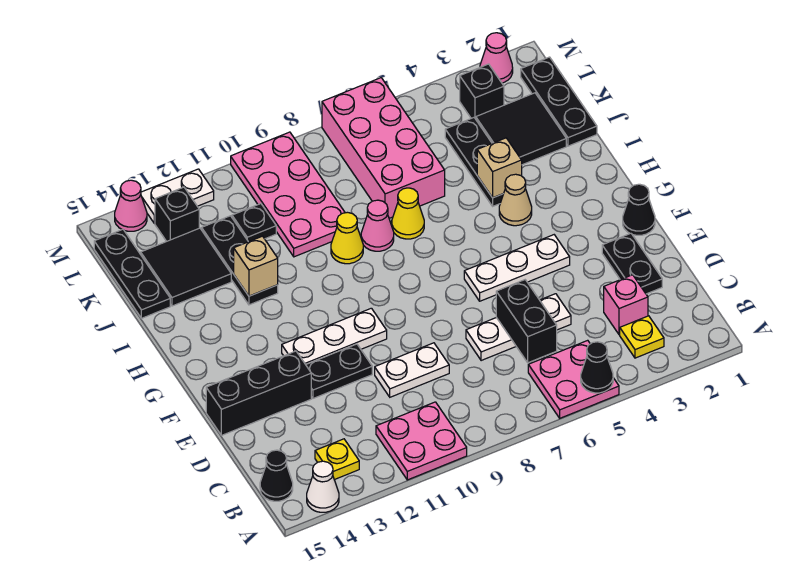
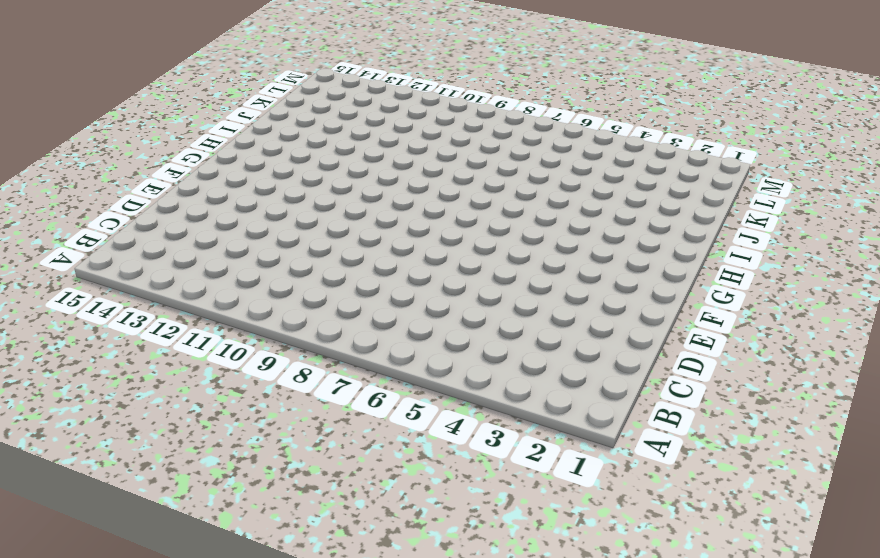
none -> pink 2x2 plate [528,340,619,418]
none -> pink 2x2 plate [376,402,467,480]
none -> white 1x1 cone [307,461,339,512]
none -> yellow 1x1 plate [620,316,664,358]

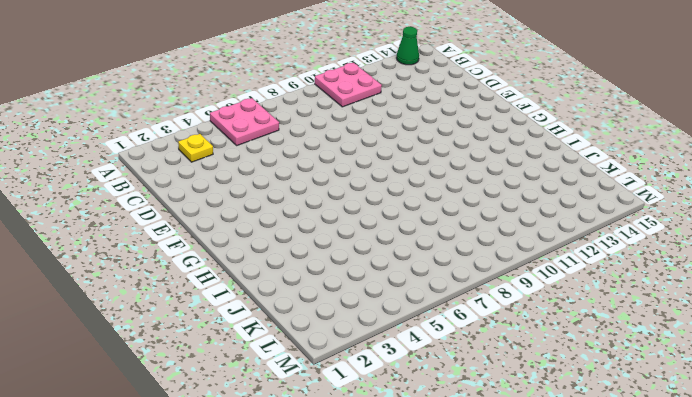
green 1x1 cone [397,27,419,65] -> white 1x1 cone [307,461,339,512]
none -> yellow 1x1 plate [315,439,359,480]
none -> black 1x1 cone [260,450,293,501]
none -> pink 1x1 brick [604,275,648,335]
none -> black 1x2 plate [602,233,662,294]

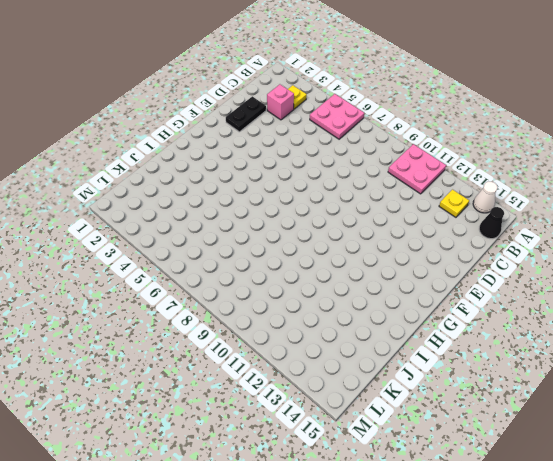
none -> white 1x3 plate [466,294,571,361]
none -> white 1x2 plate [375,343,449,397]
none -> black 1x2 plate [306,344,372,398]
none -> black 1x3 brick [206,351,311,435]

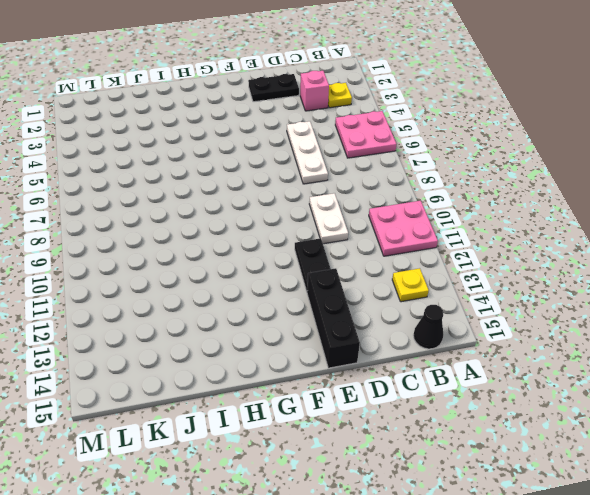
none -> white 1x1 cone [307,461,339,512]
none -> black 1x1 cone [623,184,655,235]
none -> white 1x3 plate [464,235,570,301]
none -> white 1x3 plate [282,308,387,365]

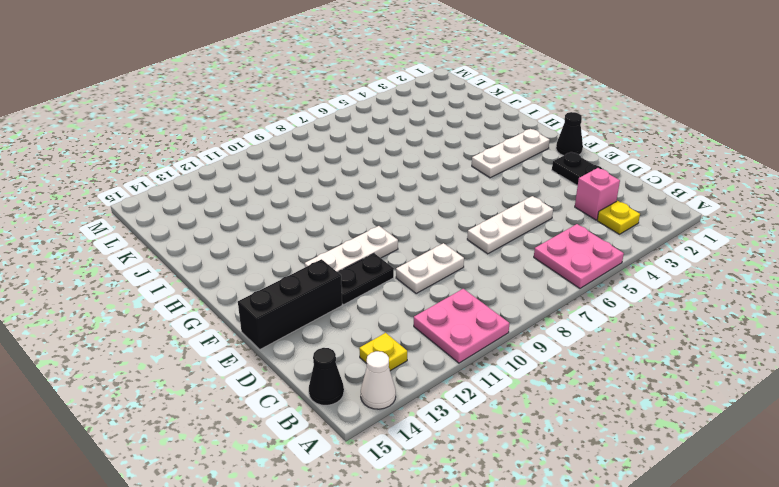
white 1x3 plate [472,129,550,178] -> white 1x3 plate moved to [464,235,570,301]
none -> tan 1x1 cone [499,174,532,226]
none -> black 1x3 plate [445,118,503,206]
none -> yellow 1x1 cone [392,188,424,239]
none -> pink 1x1 cone [361,200,394,251]

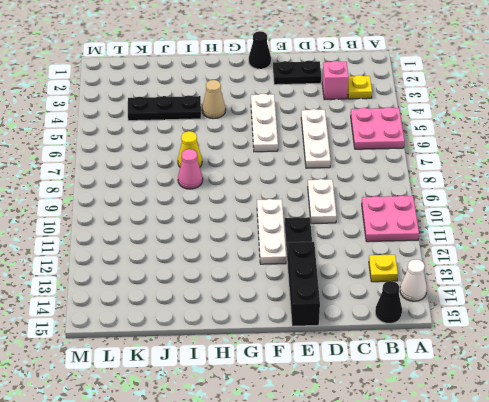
none -> yellow 1x1 cone [331,212,363,264]
none -> black 1x3 plate [202,216,278,305]
none -> black 1x3 plate [521,57,597,146]
none -> black 2x2 tile [476,93,566,165]

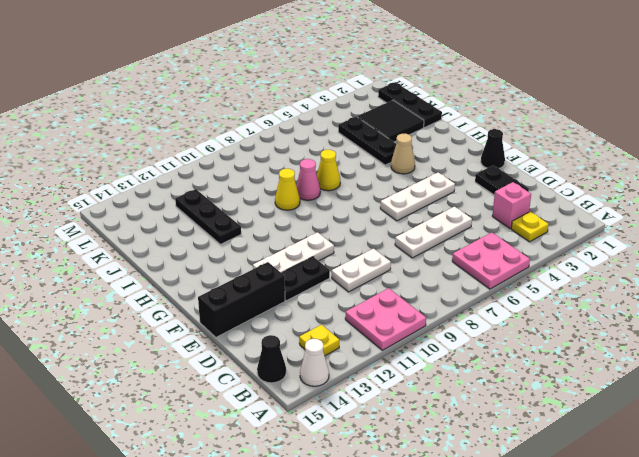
none -> pink 2x4 brick [322,78,445,218]
none -> pink 2x4 plate [231,132,345,257]
none -> black 2x2 tile [141,228,231,306]
none -> black 1x3 plate [94,229,170,318]

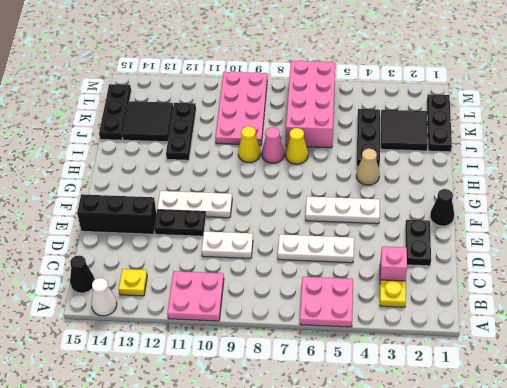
none -> black 1x1 plate [232,204,276,242]
none -> black 1x1 brick [460,64,504,119]
none -> black 1x1 brick [155,187,199,241]
none -> pink 1x1 cone [480,33,513,83]

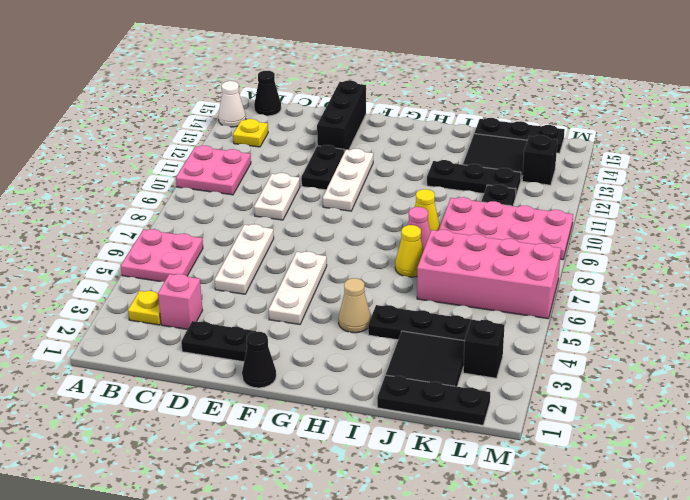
none -> pink 1x1 cone [480,33,513,83]
none -> white 1x2 plate [141,169,214,224]
none -> pink 1x1 cone [115,180,147,231]
none -> black 1x1 cone [581,342,613,393]

